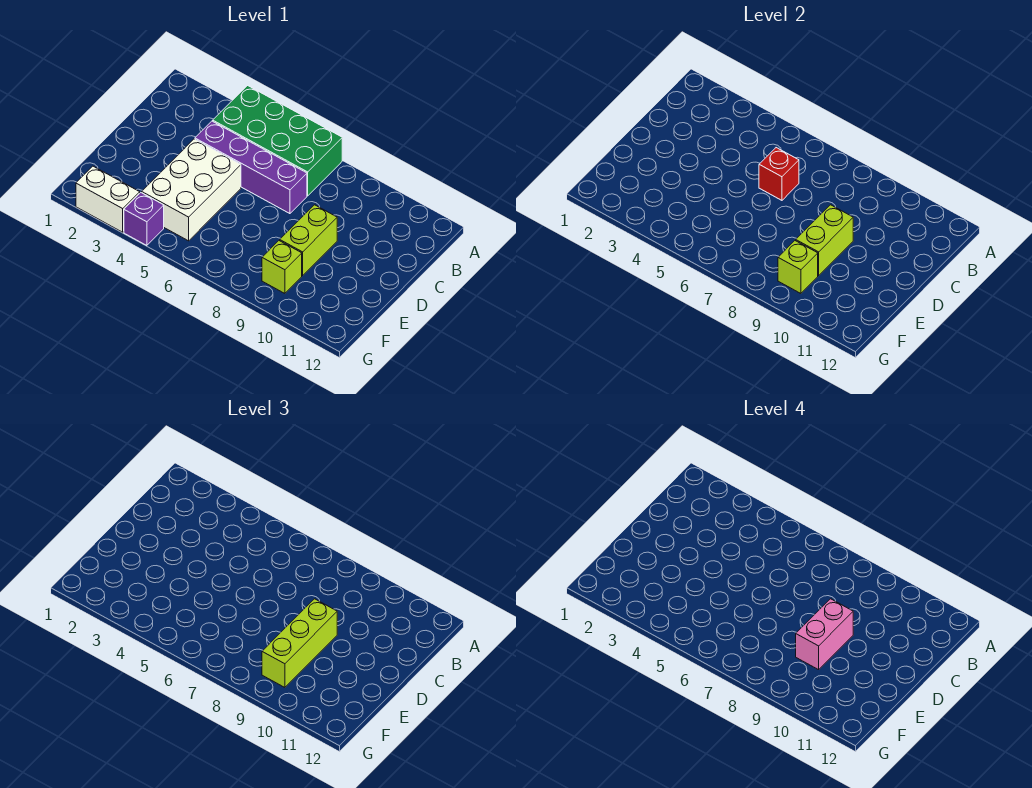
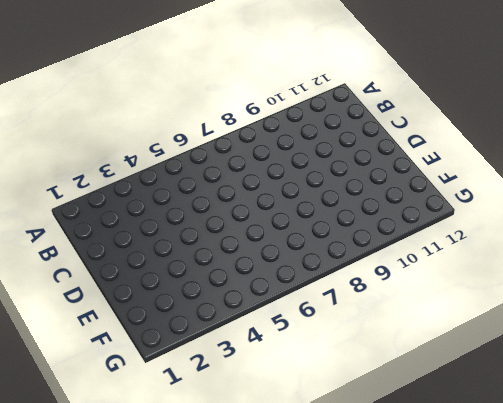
none -> green 2x4 brick [213,86,342,196]
none -> purple 1x4 brick [195,121,307,214]
none -> white 2x3 brick [142,139,241,241]

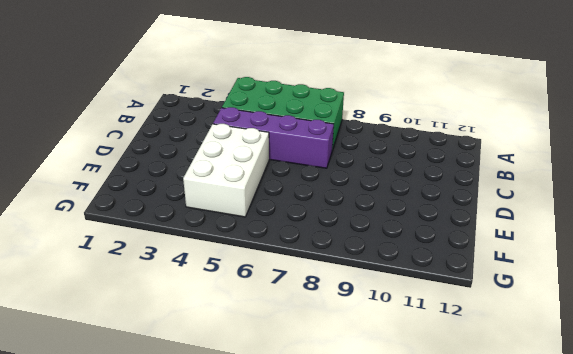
none -> lime 1x2 brick [280,205,337,276]
none -> lime 1x1 brick [262,241,302,293]
none -> white 1x2 brick [76,166,140,232]

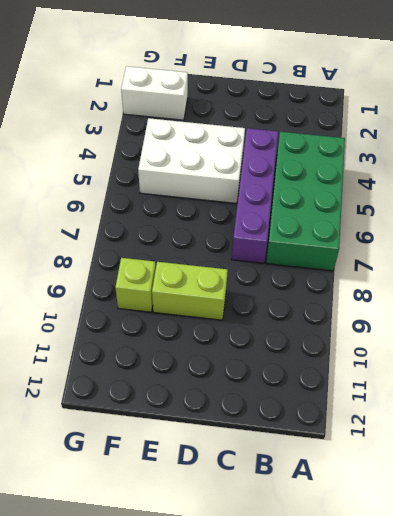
white 1x2 brick [121,66,188,120] -> white 1x2 brick turned to [76,166,140,232]
none -> purple 1x1 brick [124,193,164,246]
none -> red 1x1 brick [759,148,799,200]
none -> lime 1x2 brick [796,205,853,276]

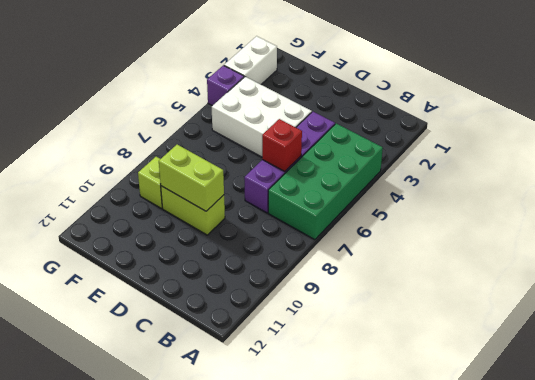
none -> lime 1x1 brick [778,241,818,293]
none -> lime 1x3 brick [262,599,337,687]
none -> pink 1x2 brick [796,599,853,670]

